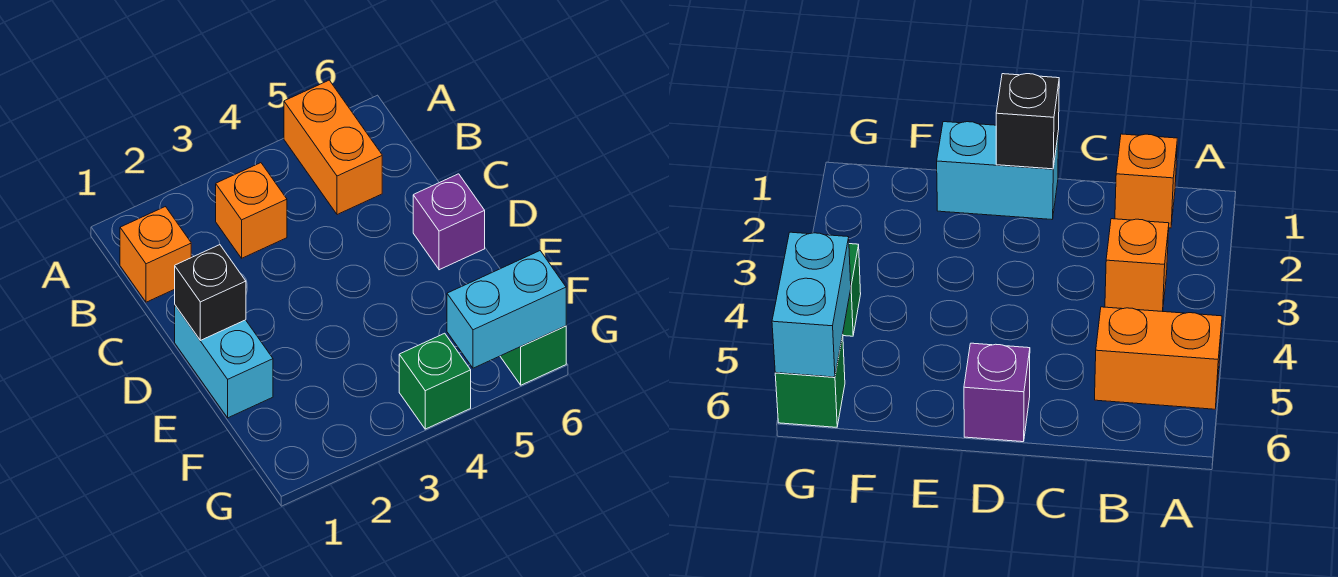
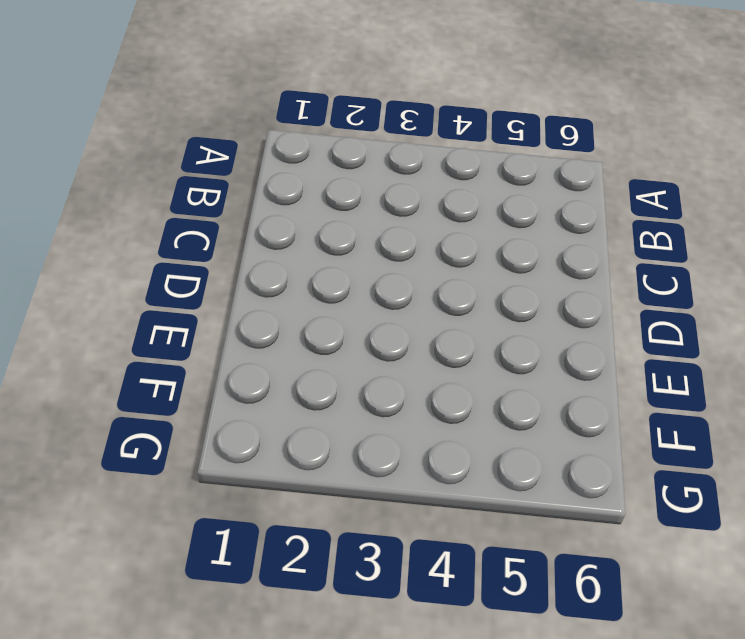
none -> orange 1x2 brick [284,80,382,215]
none -> orange 1x1 brick [120,207,191,302]

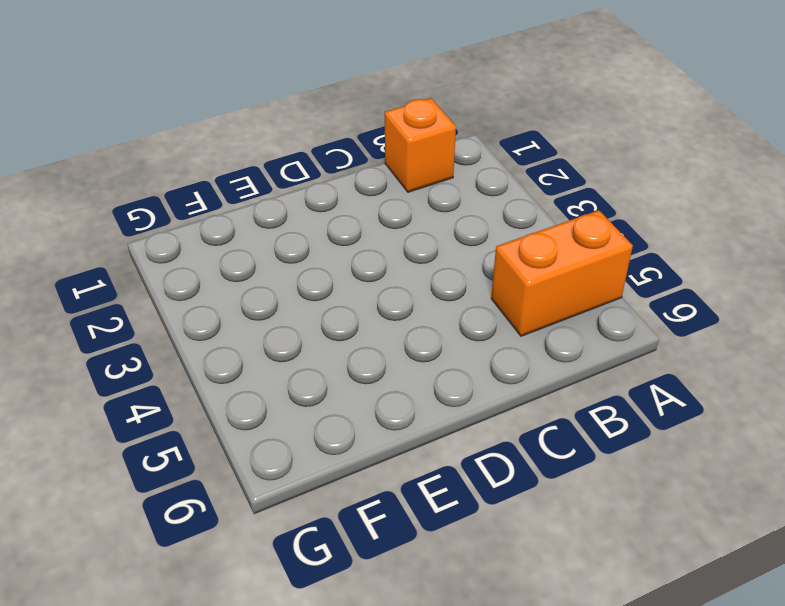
none -> orange 1x1 brick [216,163,287,258]
none -> cyan 1x2 brick [175,305,273,418]

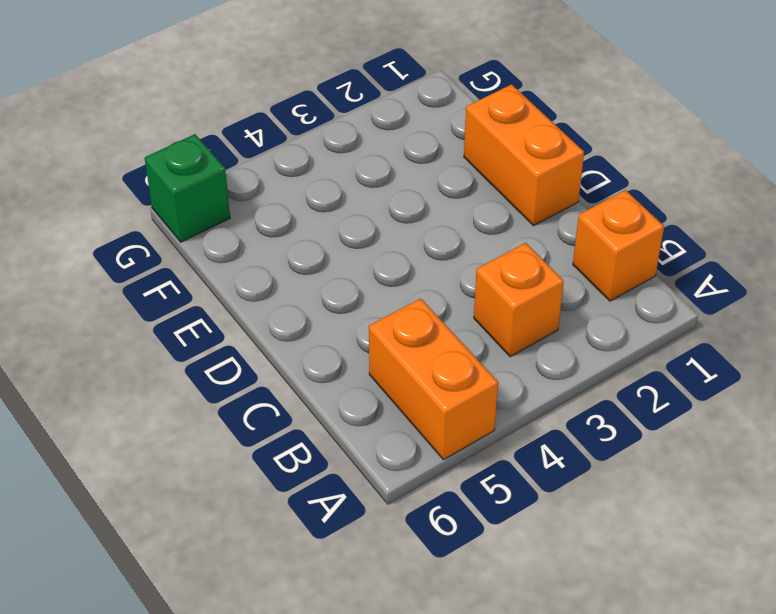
orange 1x2 brick [464,84,584,226] -> cyan 1x2 brick [175,305,273,418]
none -> purple 1x1 brick [413,174,485,270]
none -> green 1x1 brick [399,333,471,429]

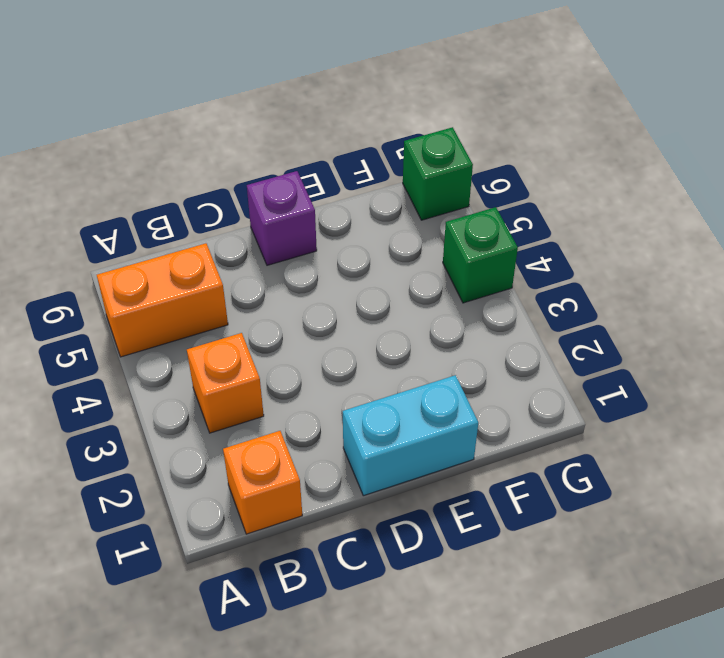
none -> black 1x1 brick [175,245,246,340]
none -> cyan 1x2 brick [447,251,566,368]

